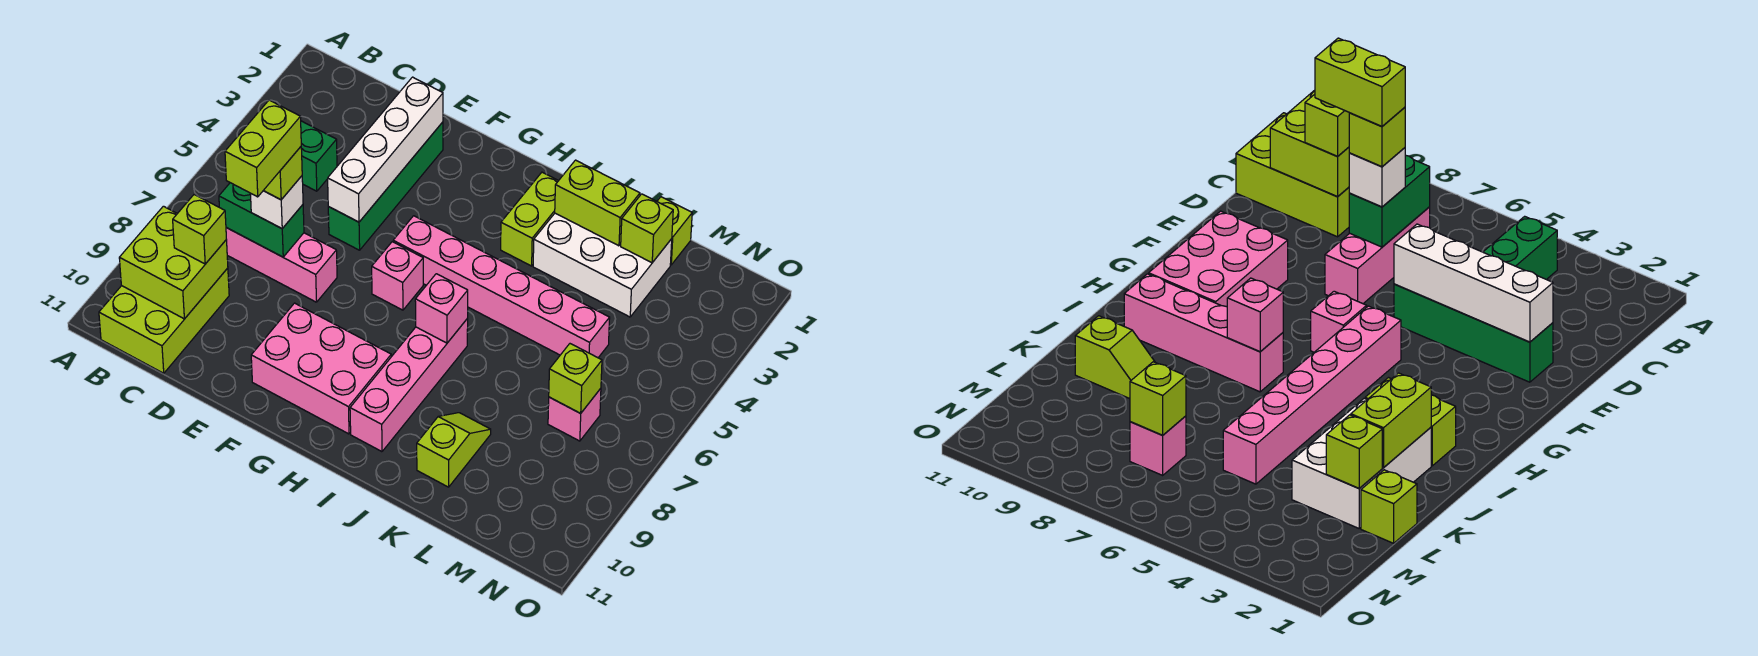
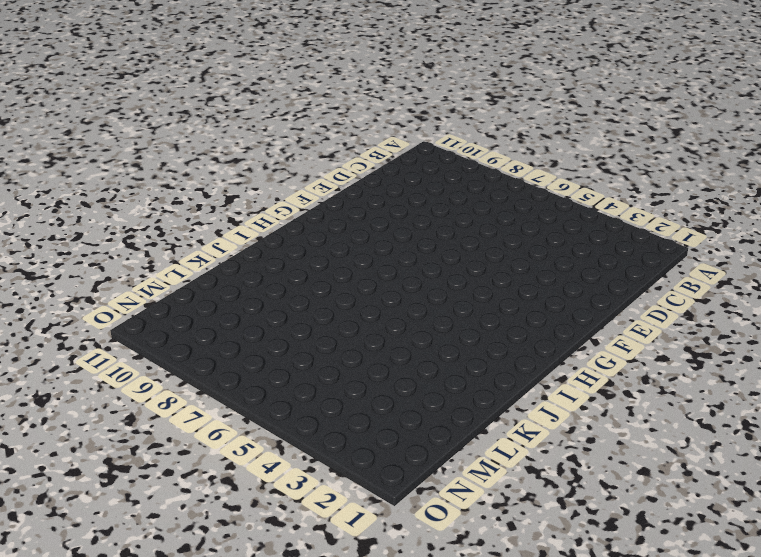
none -> green 1x2 brick [301,121,337,191]
none -> lime 2x3 brick [99,268,229,373]
none -> pink 1x3 brick [226,228,337,302]

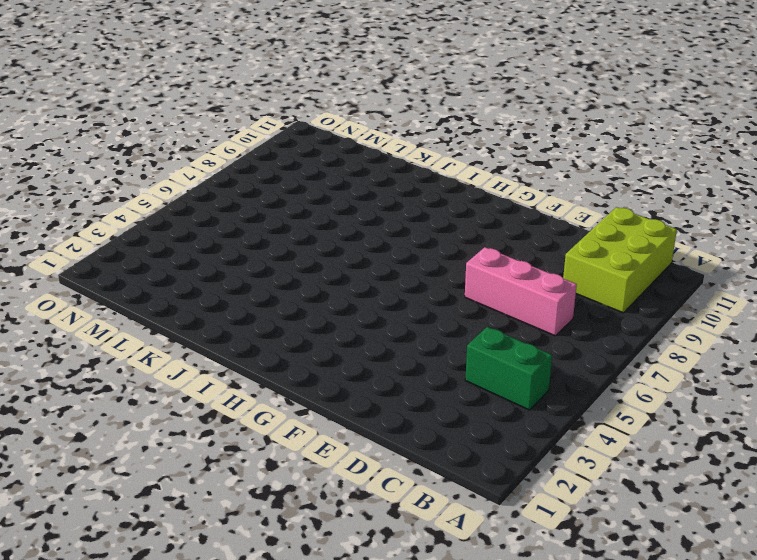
none -> green 1x4 brick [328,122,443,250]
none -> pink 2x3 brick [251,303,391,434]
none -> pink 1x6 brick [393,216,610,358]

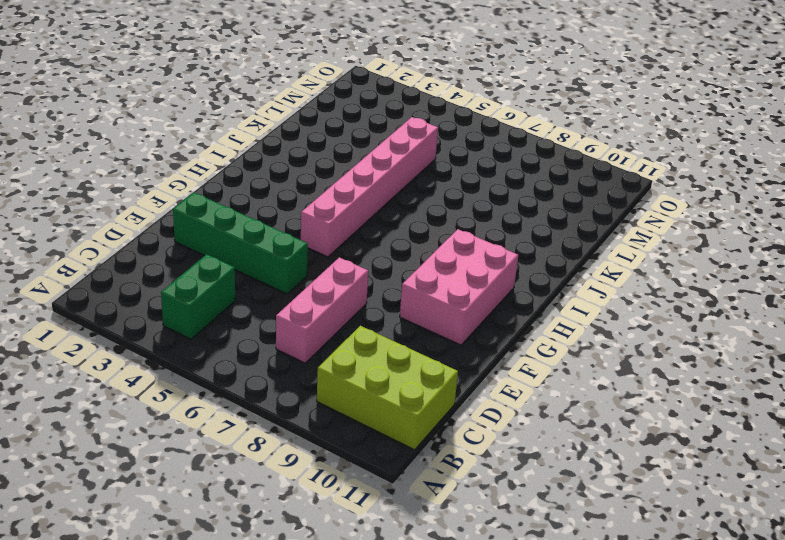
none -> pink 1x1 brick [372,242,423,310]
none -> lime 1x2 brick [501,172,558,266]
none -> pink 1x4 brick [350,319,468,452]

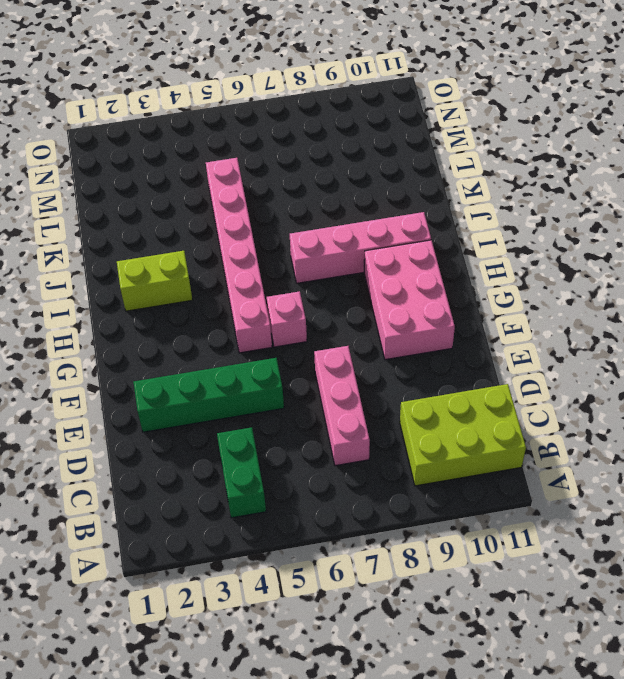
none -> white 2x3 brick [533,213,672,317]
none -> lime 1x2 slope [417,413,491,487]
none -> lime 1x1 brick [657,197,692,265]

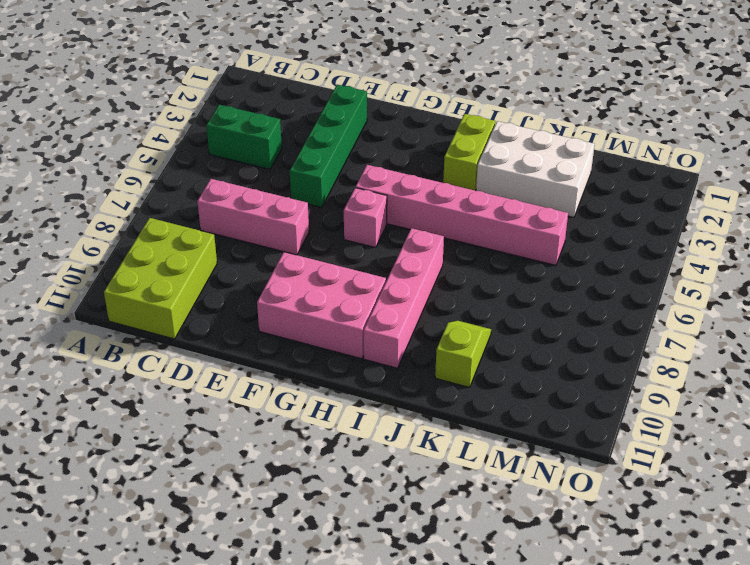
none -> lime 1x1 brick [657,197,692,265]
none -> pink 1x1 brick [548,388,601,441]
none -> lime 2x2 brick [119,206,228,319]

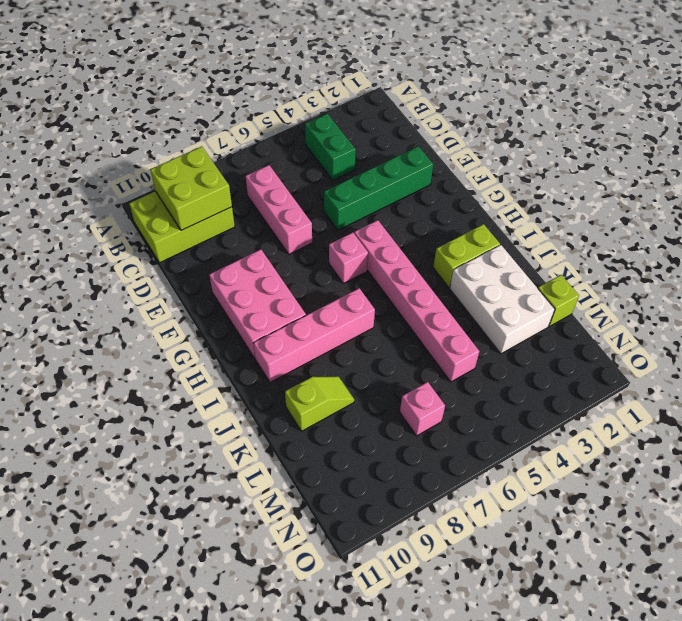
none -> green 1x2 brick [219,183,304,257]
none -> white 1x4 brick [328,77,443,222]
none -> pink 1x1 brick [415,274,468,343]

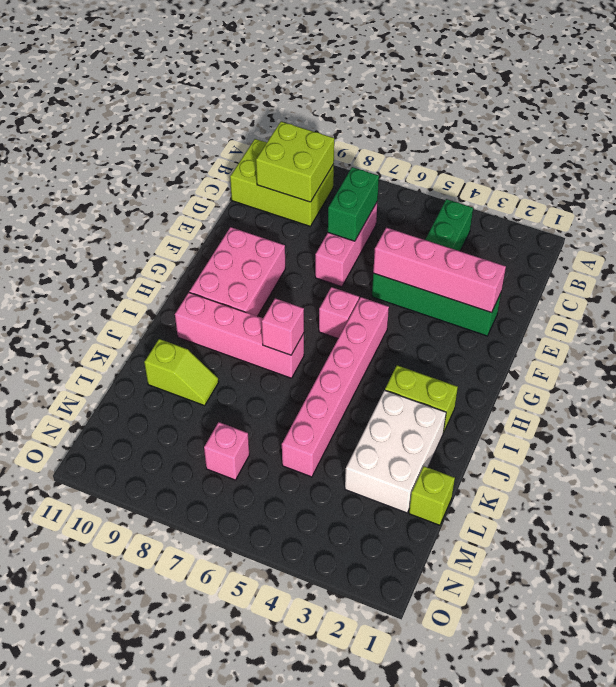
pink 1x4 brick [373,228,506,313] -> white 1x4 brick [328,77,443,222]
none -> lime 1x2 brick [555,160,640,246]
none -> lime 1x1 brick [621,194,673,263]
none -> lime 1x1 brick [549,344,602,413]

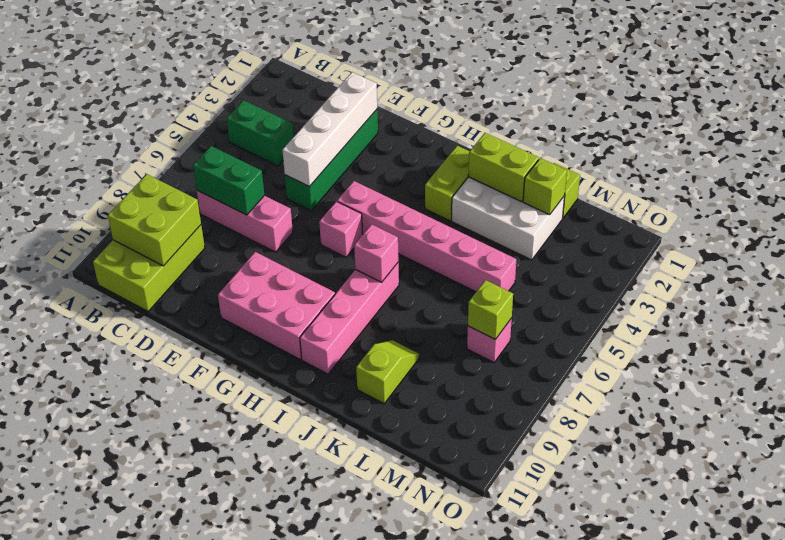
none -> lime 1x1 brick [173,195,226,264]
none -> white 1x1 brick [250,176,303,229]
none -> lime 1x1 brick [263,147,302,200]

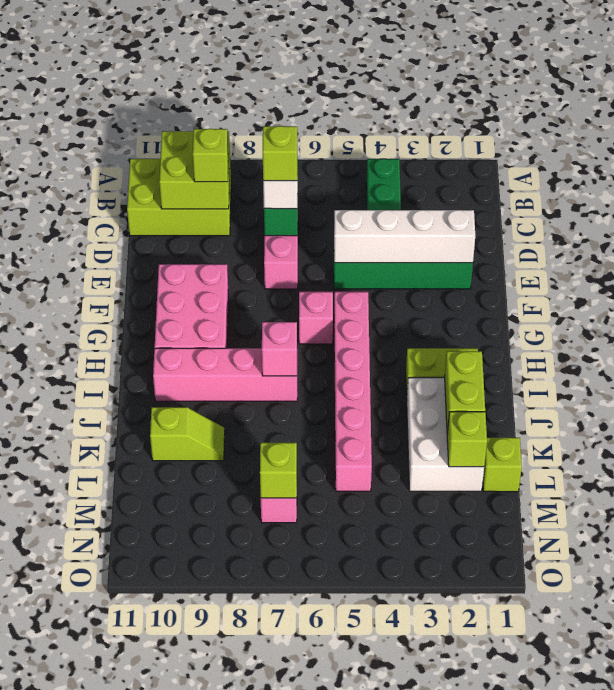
none -> lime 1x2 brick [225,100,301,197]

